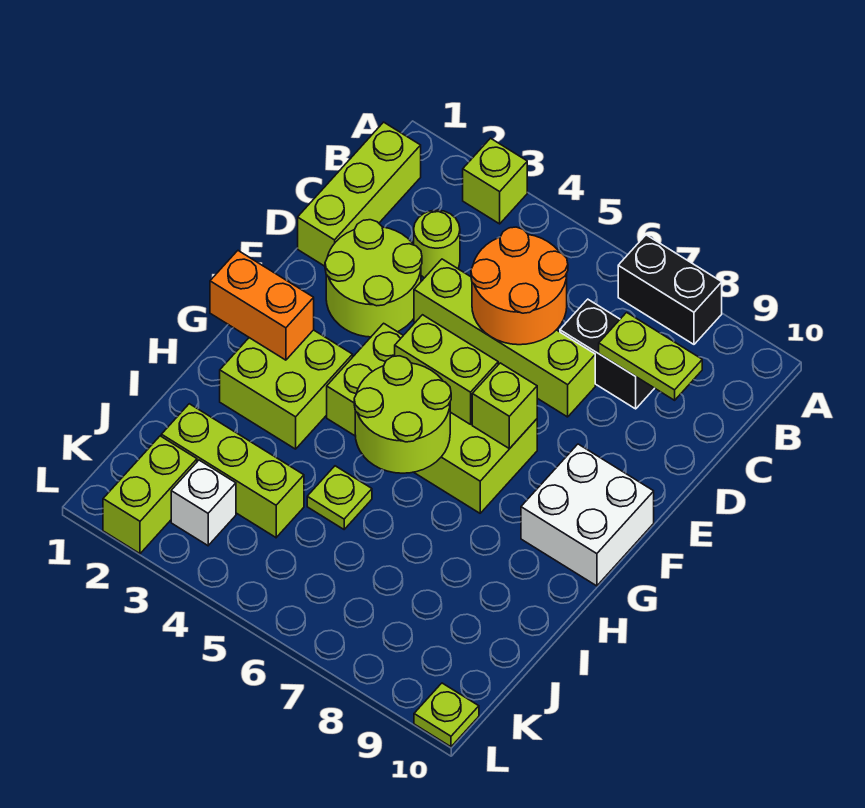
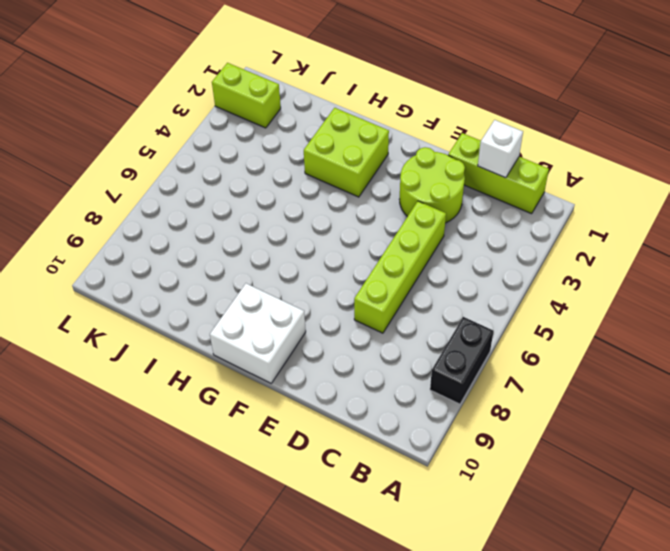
white 1x1 brick [478,120,523,178] -> white 1x1 brick moved to [171,460,236,545]
none -> lime 1x1 brick [463,138,527,224]
none -> lime 1x1 round brick [414,210,460,278]
none -> black 1x2 brick [560,299,654,409]

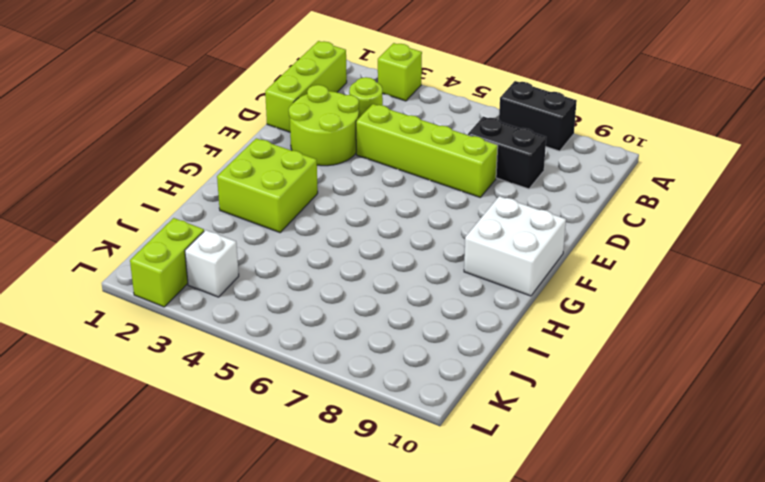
none -> lime 2x4 brick [327,323,537,513]
none -> lime 1x1 plate [307,466,372,529]
none -> lime 1x3 brick [161,404,304,537]

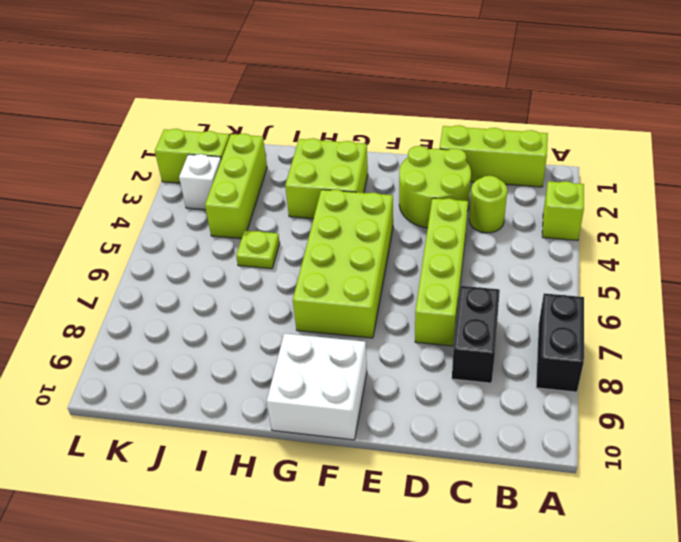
none -> lime 1x1 plate [414,683,479,747]
none -> orange 2x2 round brick [471,227,568,345]
none -> lime 1x2 plate [599,312,702,400]

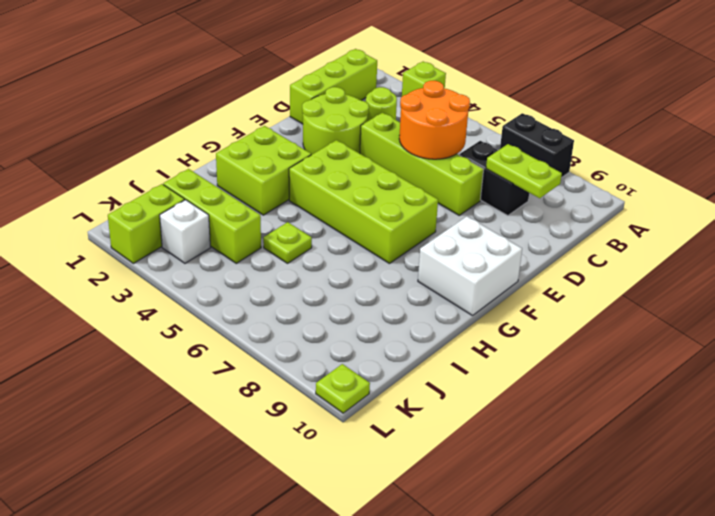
none -> lime 1x2 brick [395,315,498,424]
none -> lime 1x1 brick [472,363,537,449]
none -> orange 1x2 brick [210,251,314,360]

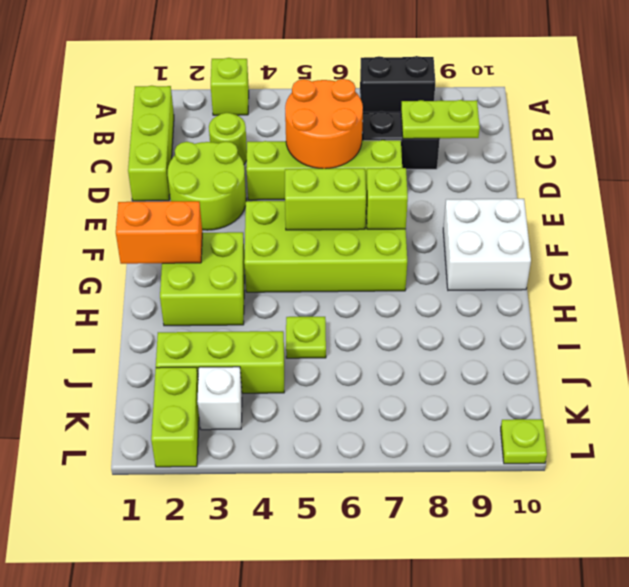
none -> lime 2x2 round brick [354,356,451,473]

